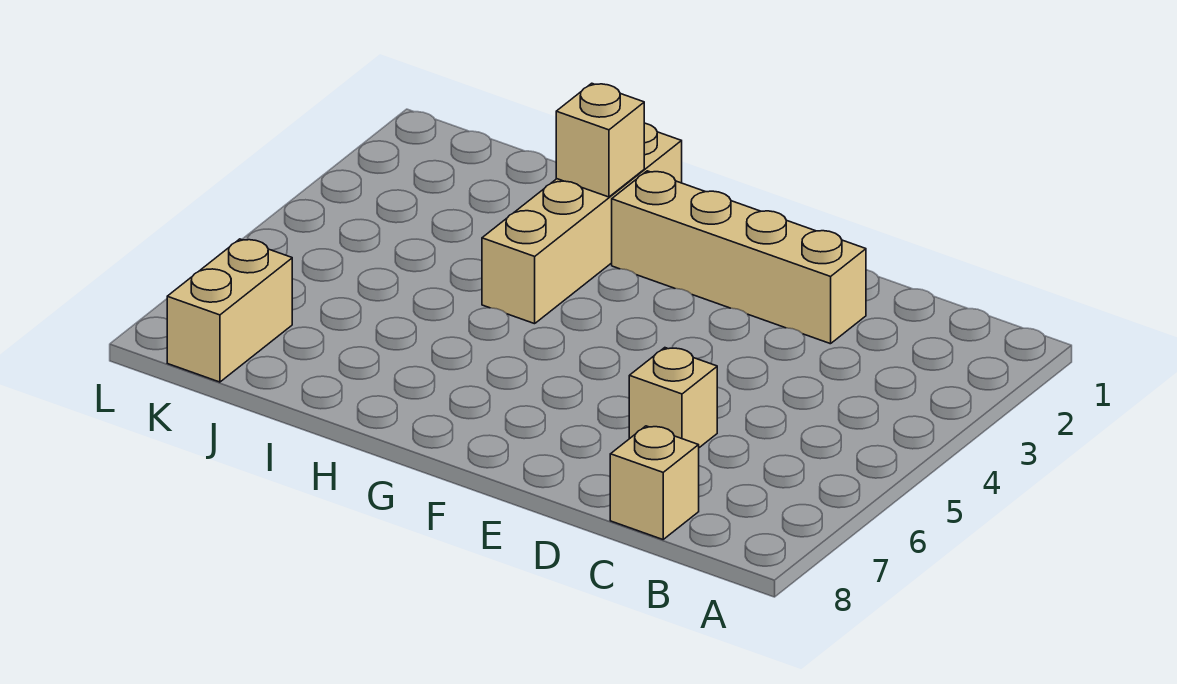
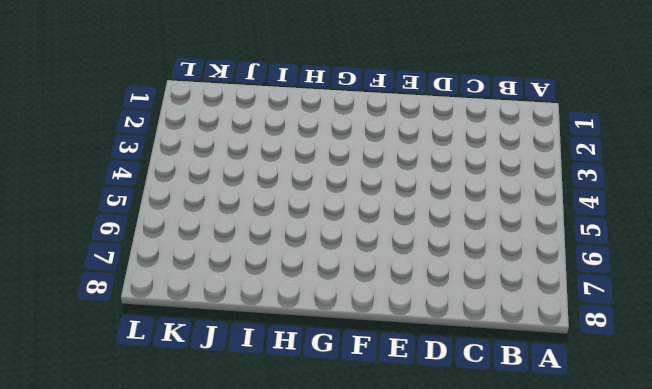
none -> tan 1x1 brick [610,426,699,539]
none -> tan 1x4 brick [612,171,866,344]

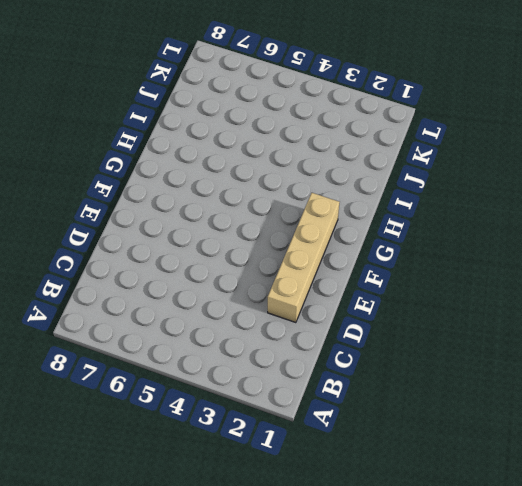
none -> tan 1x1 brick [610,426,699,539]
none -> tan 1x1 brick [629,348,717,448]

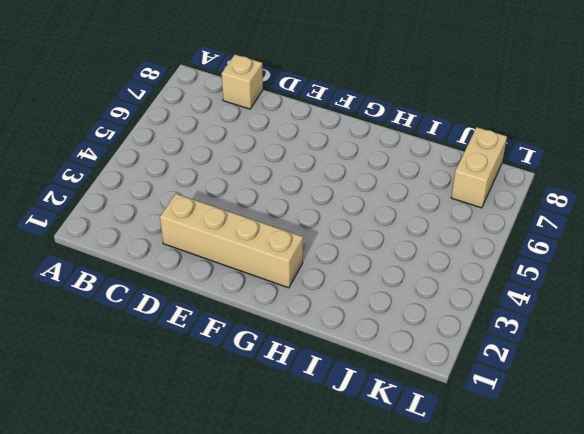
none -> tan 1x1 brick [629,348,717,448]
none -> tan 1x4 brick [482,123,682,324]

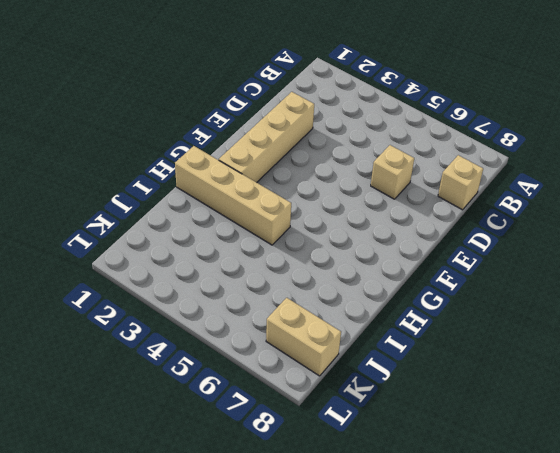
none -> tan 1x1 brick [556,83,644,197]

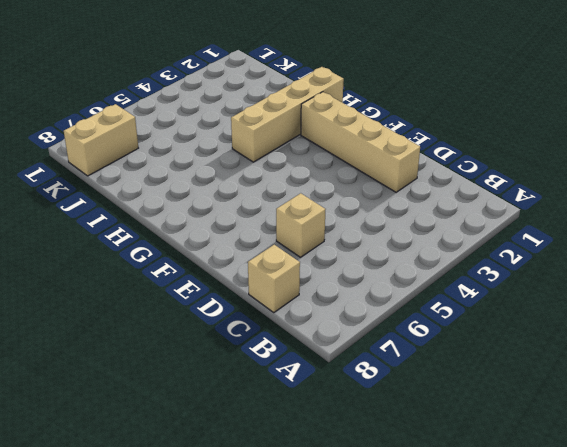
none -> tan 1x1 brick [556,83,644,197]

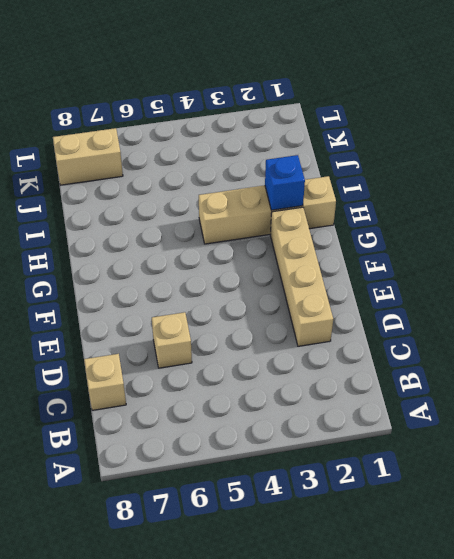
blue 1x1 brick [265,155,305,210] -> tan 1x1 brick [556,83,644,197]

